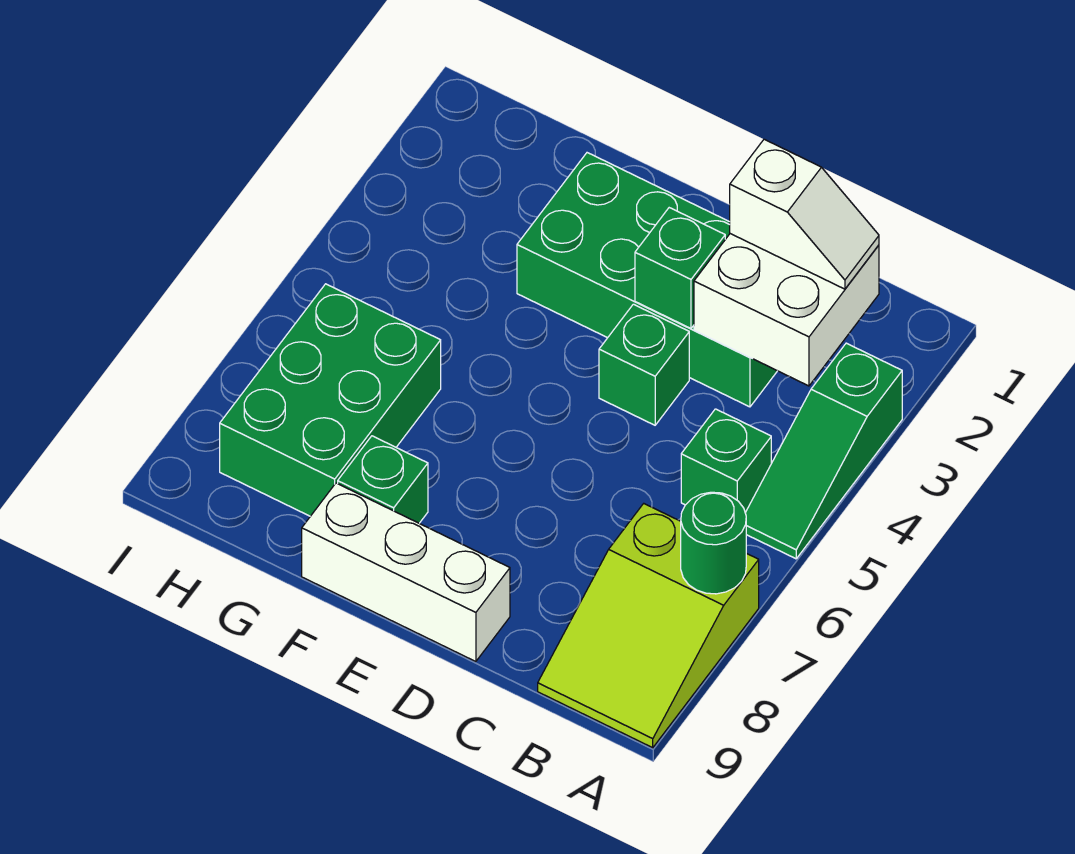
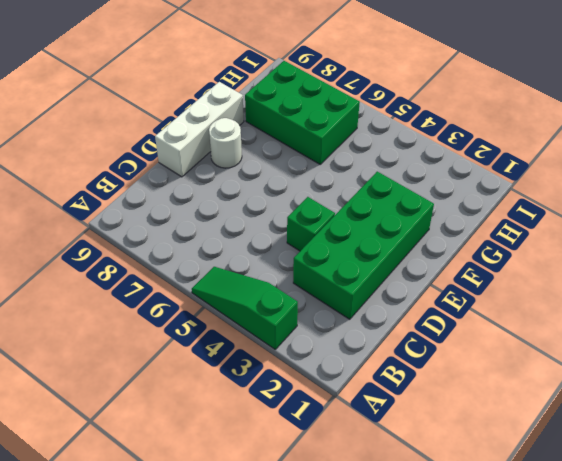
white 1x1 round brick [209,118,242,168] -> none
none -> lime 2x3 slope [538,504,759,748]
none -> green 1x1 brick [681,409,771,513]
none -> green 1x1 brick [338,436,428,523]

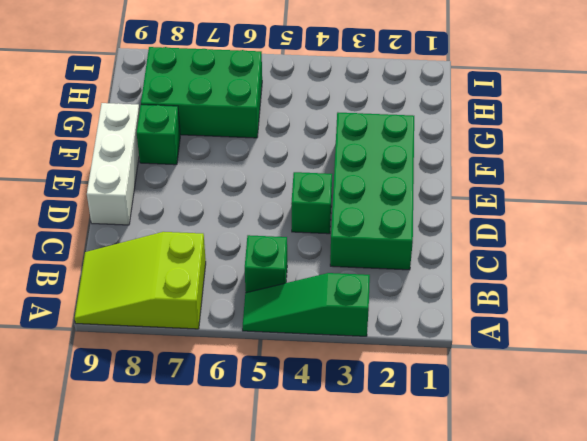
none -> green 1x1 round brick [681,492,746,594]
none -> white 2x2 brick [694,234,879,386]
none -> green 1x1 brick [635,208,725,328]

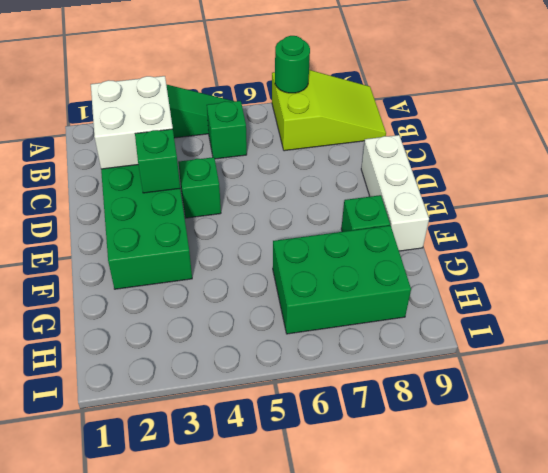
none -> white 1x2 slope [730,139,879,289]

